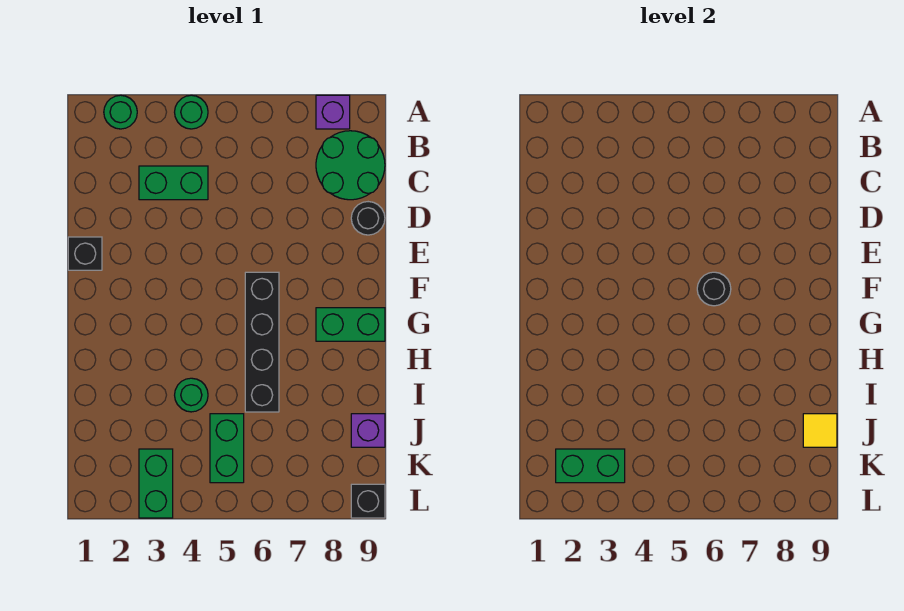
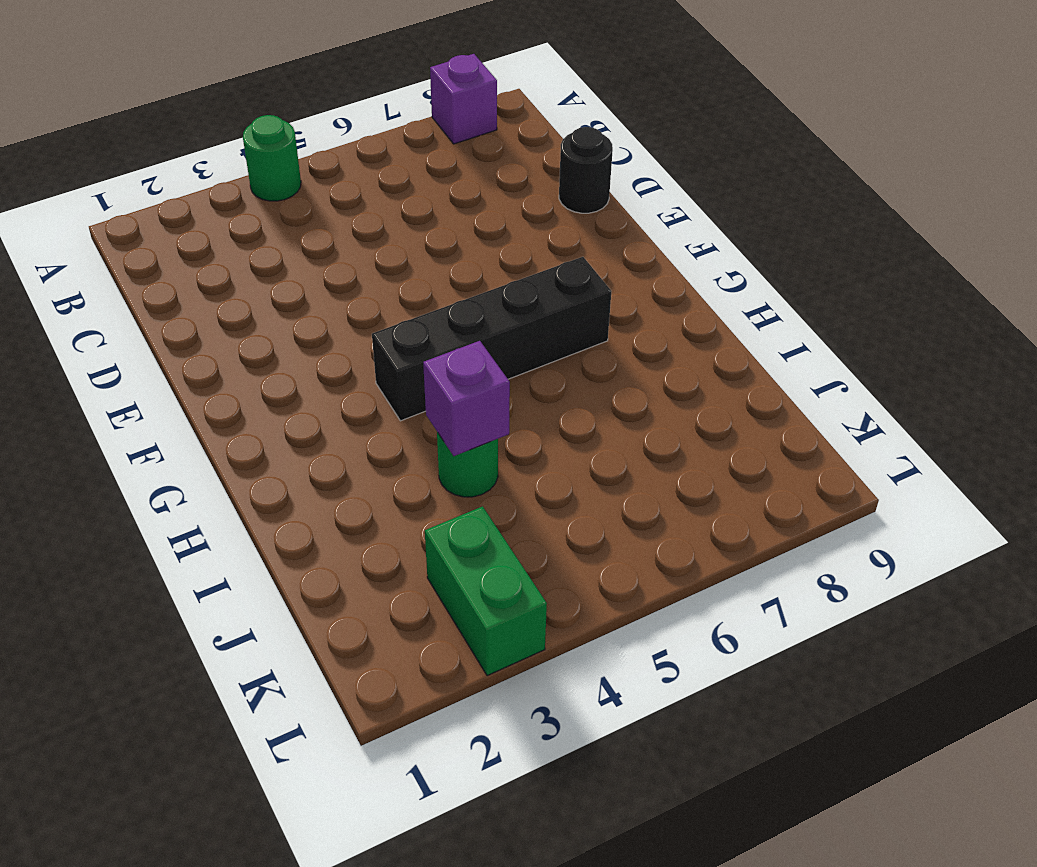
black 1x4 brick [372,257,611,421] -> black 1x4 brick turned to [245,272,279,412]
purple 1x1 brick [423,341,510,456] -> purple 1x1 brick moved to [351,414,385,447]
none -> green 1x1 round brick [104,95,137,129]
none -> green 2x2 round brick [316,131,385,200]
none -> green 1x2 brick [139,166,208,200]

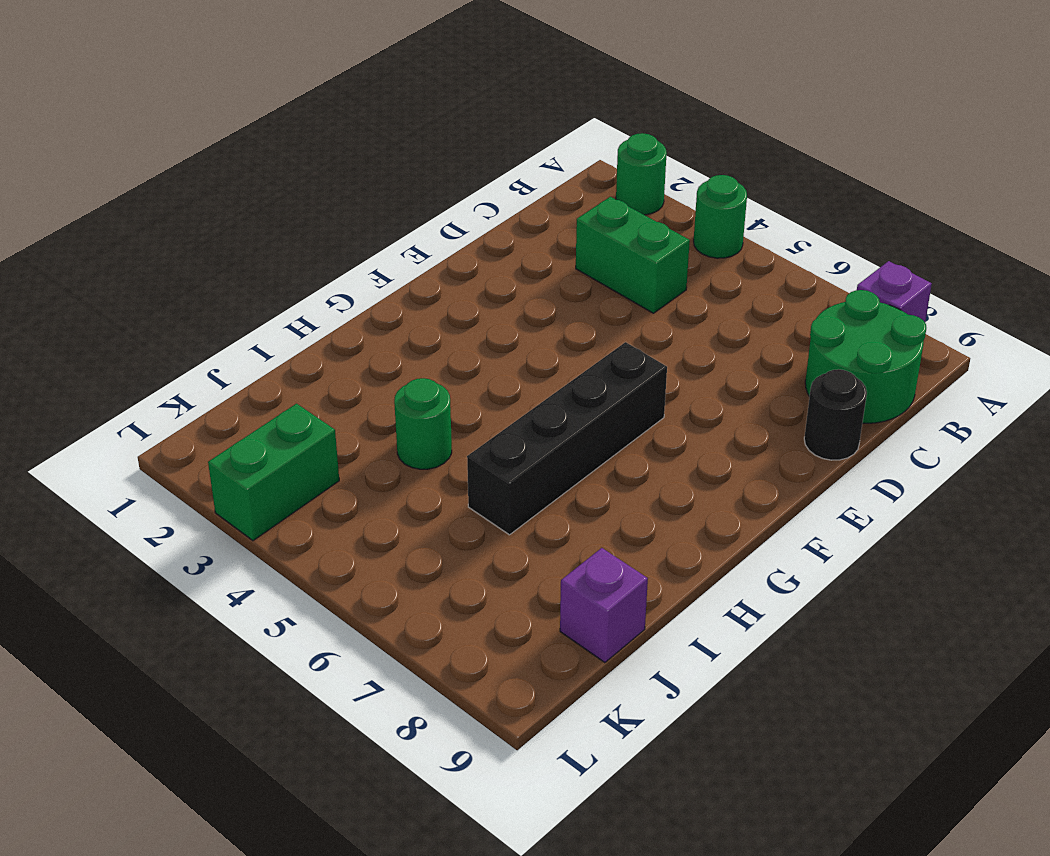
none -> black 1x1 brick [68,237,102,270]
none -> green 1x2 brick [316,308,385,341]
none -> green 1x2 brick [210,414,244,483]

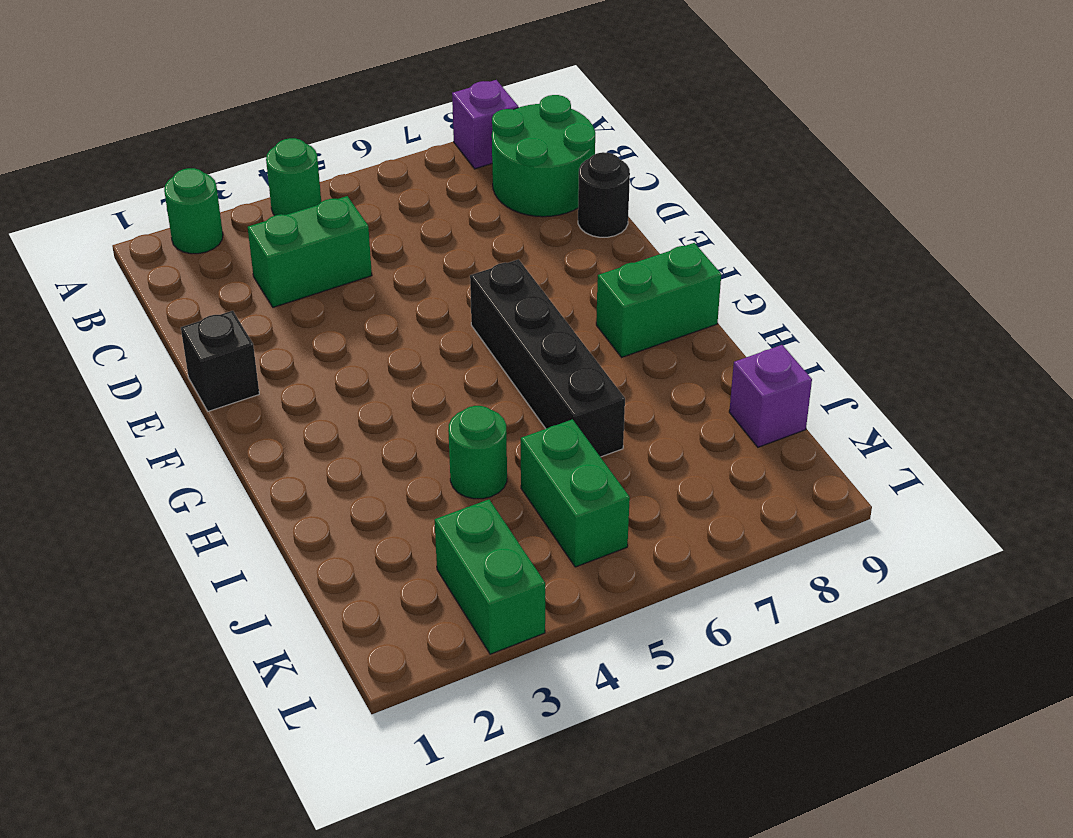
none -> black 1x1 brick [351,484,385,518]
none -> black 1x1 round brick [697,272,731,306]
none -> yellow 1x1 tile [803,414,837,447]

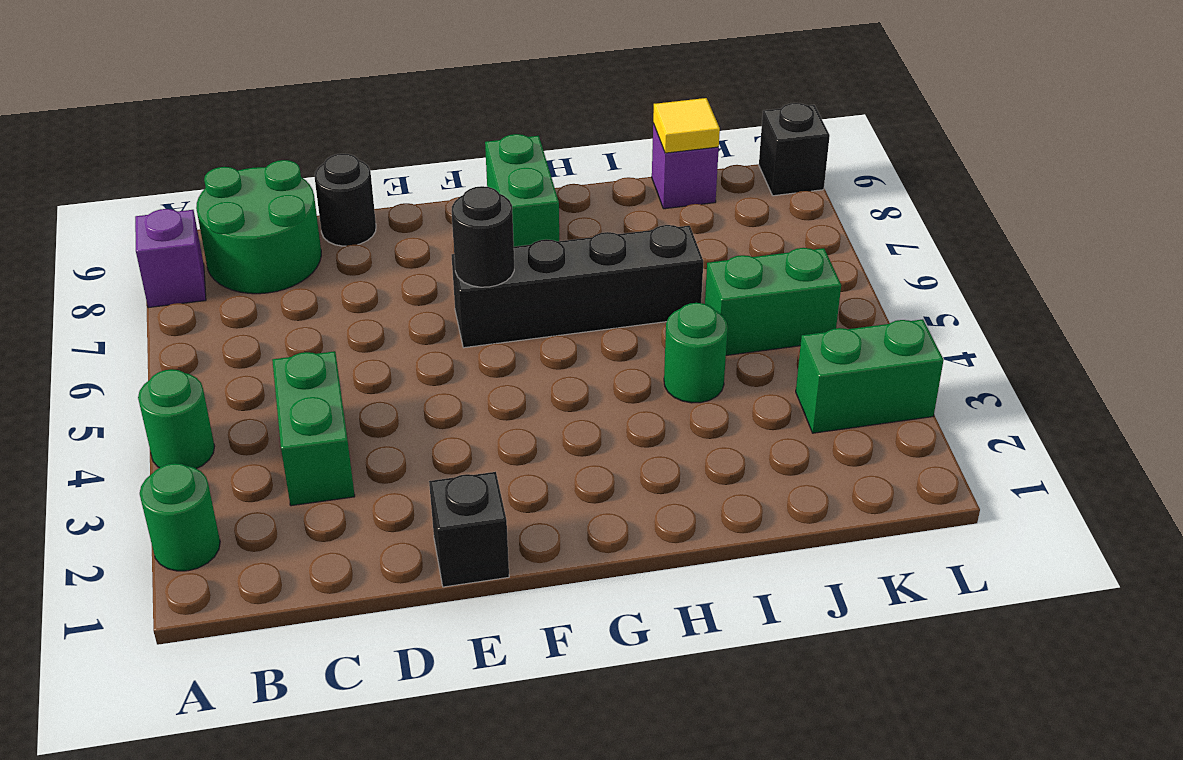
none -> green 1x2 brick [556,449,625,483]

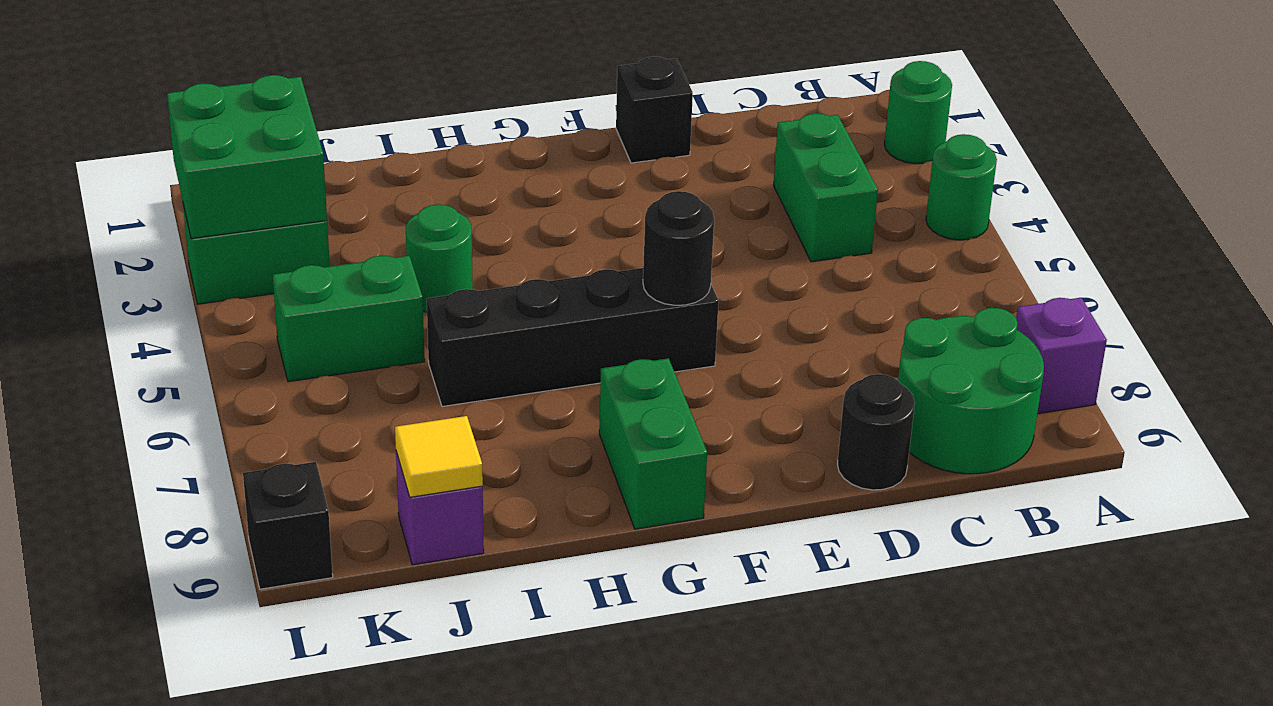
green 2x2 brick [167,75,327,239] -> green 1x2 brick [556,449,625,483]

